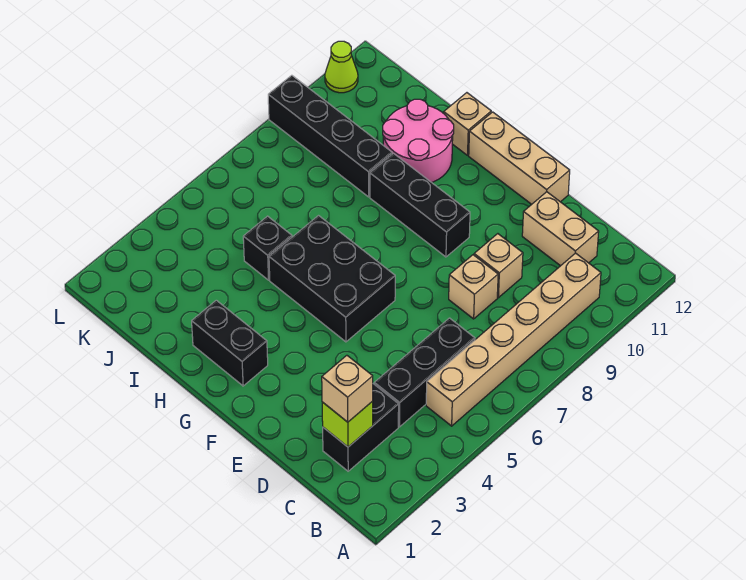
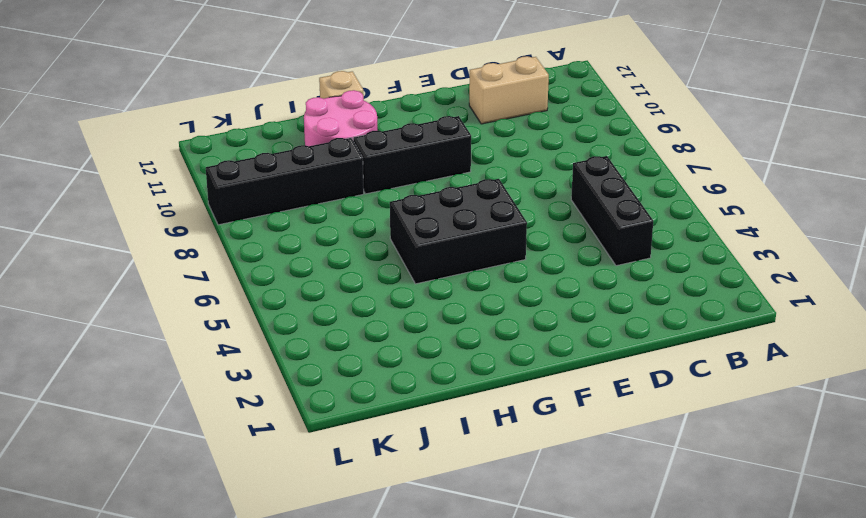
none -> tan 1x6 brick [426,253,601,426]
none -> black 1x2 brick [323,384,399,471]
none -> tan 1x1 brick [449,255,498,319]

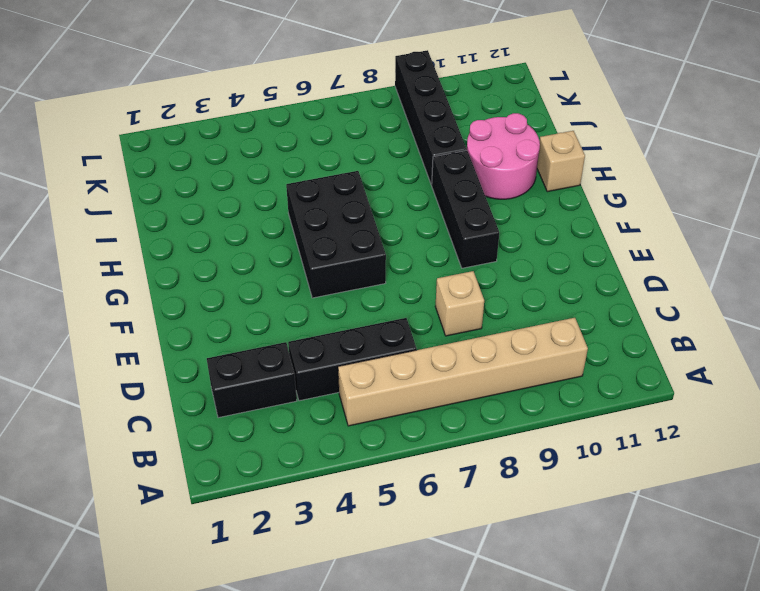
none -> tan 1x2 brick [522,192,599,266]
none -> tan 1x1 brick [474,234,523,298]
none -> tan 1x3 brick [469,112,570,204]

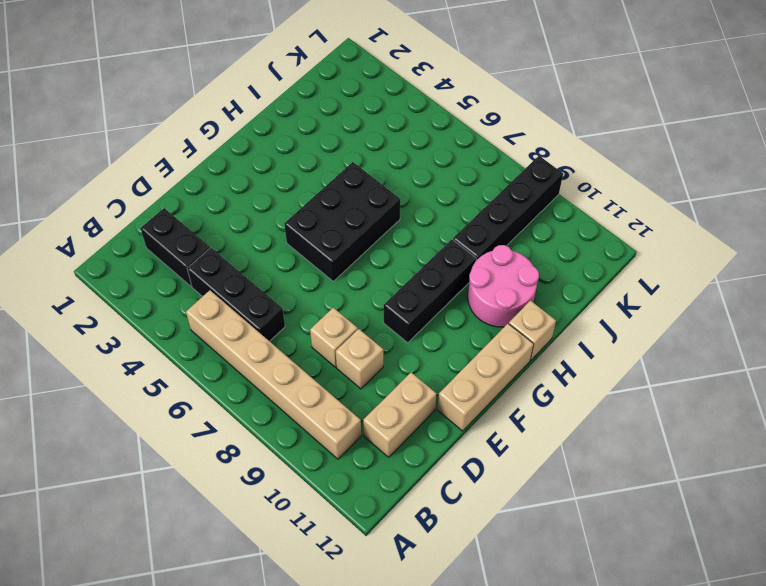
none -> black 1x2 brick [192,300,268,386]
none -> black 1x1 brick [243,216,292,280]
none -> lime 1x1 cone [325,41,358,93]

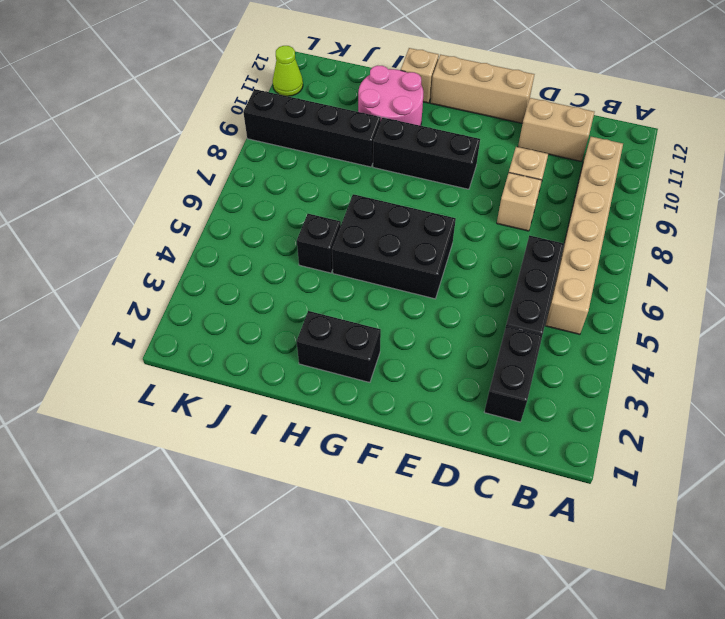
none -> lime 1x1 brick [322,401,373,447]
none -> tan 1x1 brick [322,355,373,422]

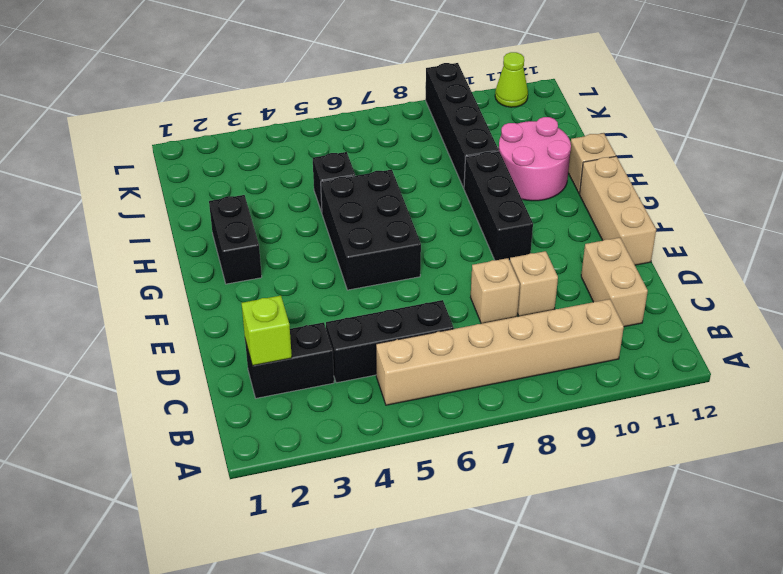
none -> tan 1x1 brick [322,355,373,422]

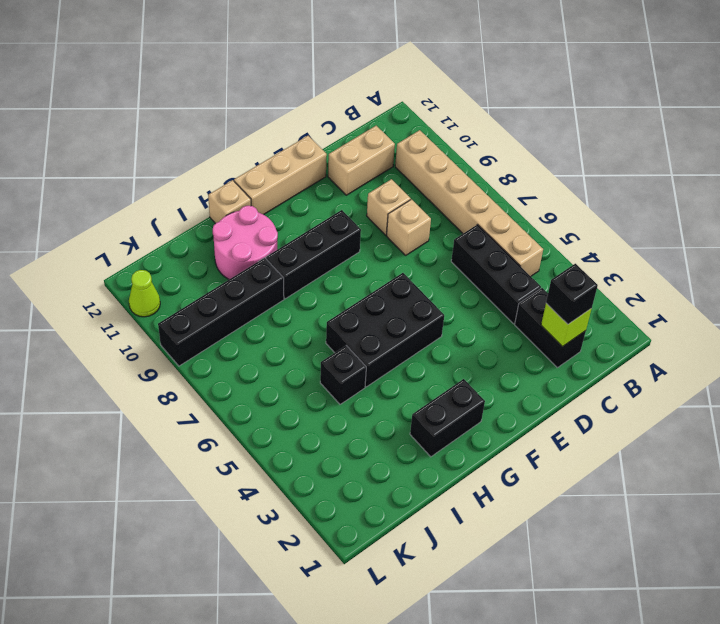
black 1x1 brick [546,264,598,324] -> tan 1x1 brick [322,355,373,422]

